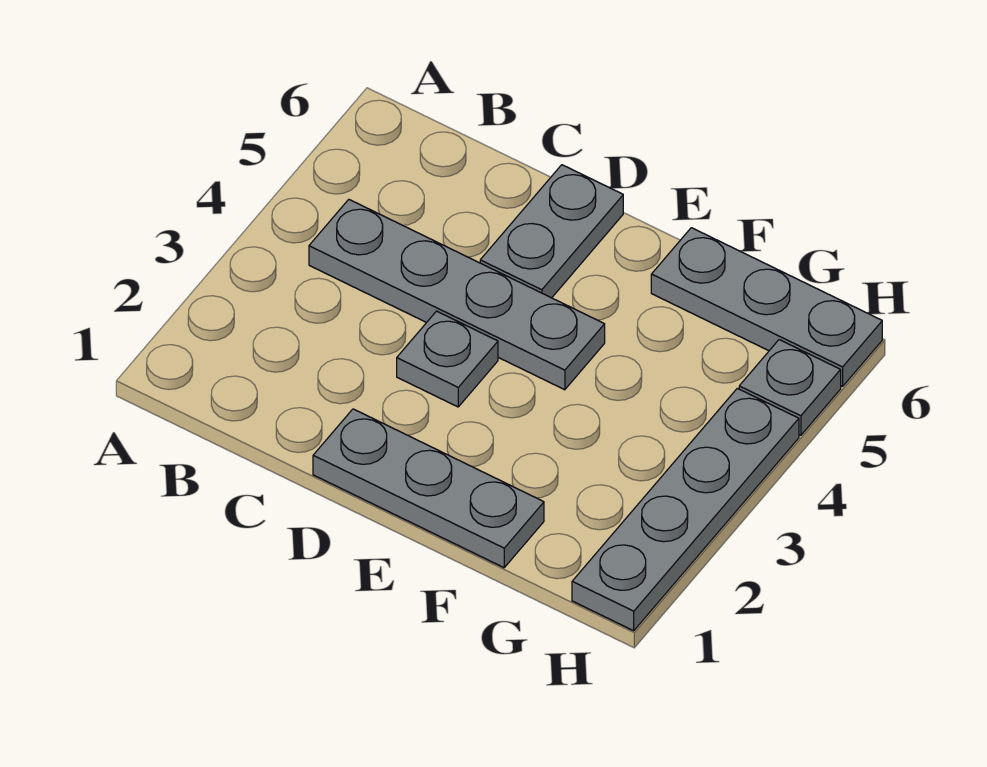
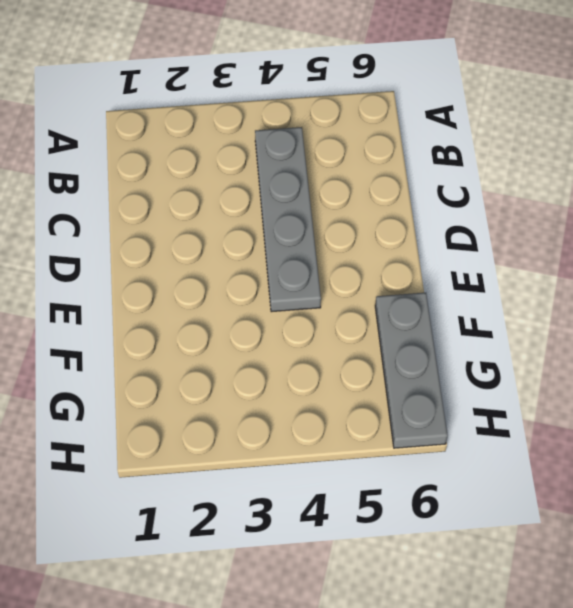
none -> grey 1x3 plate [313,409,544,568]
none -> grey 1x1 plate [397,311,498,407]

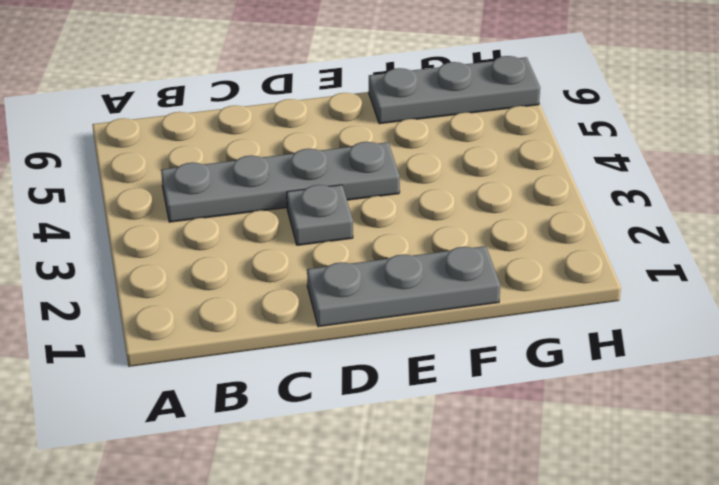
none -> grey 1x2 plate [480,165,623,298]
none -> grey 1x4 plate [572,388,799,631]

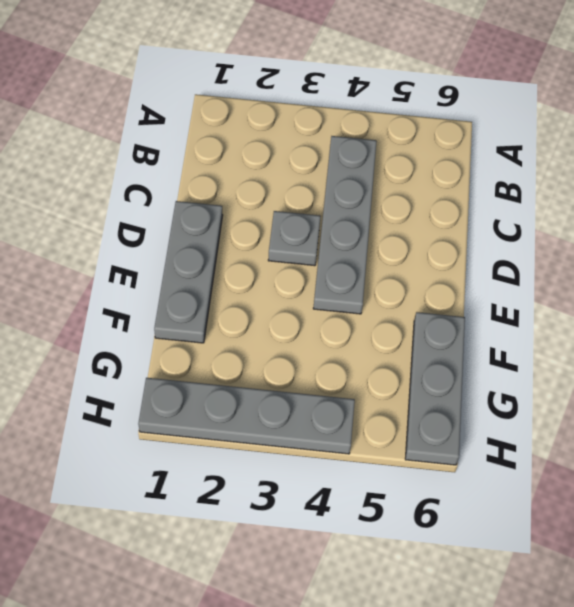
none -> grey 1x2 plate [480,165,623,298]
none -> grey 1x1 plate [739,340,841,435]

